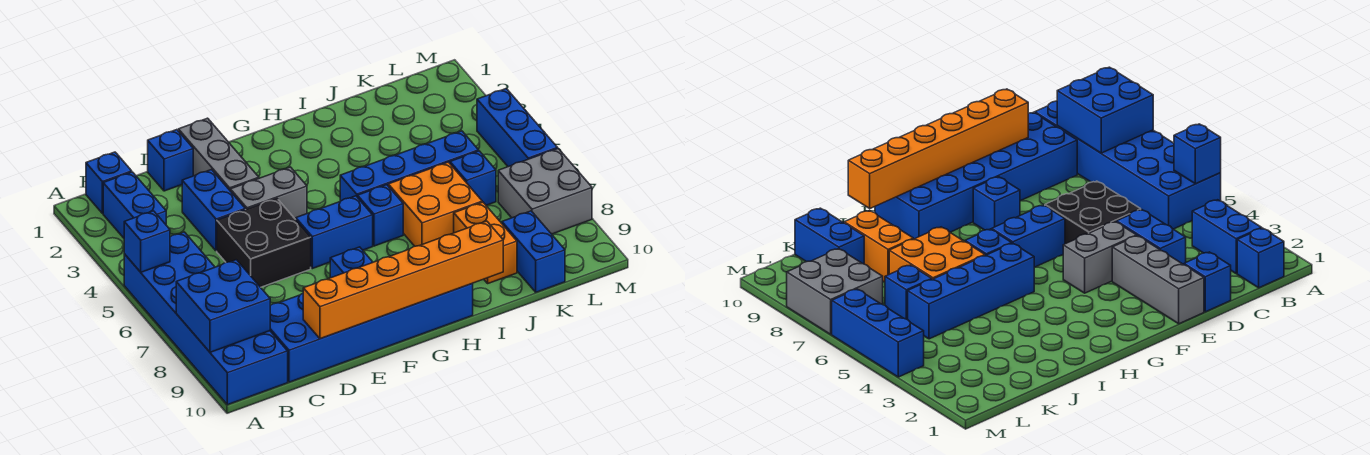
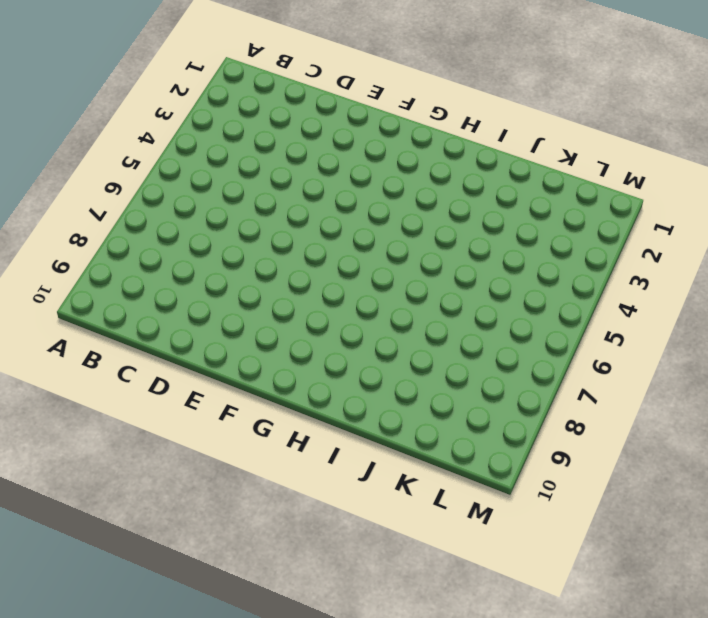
none -> blue 2x6 brick [124,232,288,405]
none -> blue 1x1 brick [86,152,132,213]
none -> blue 1x2 brick [103,172,166,238]

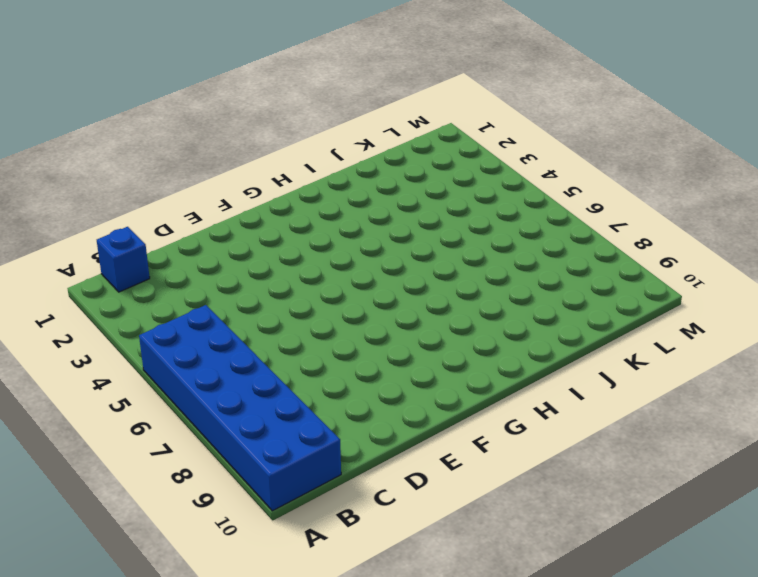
none -> blue 1x2 brick [103,172,166,238]
none -> blue 2x6 brick [270,284,473,382]
none -> blue 1x1 brick [148,130,193,191]

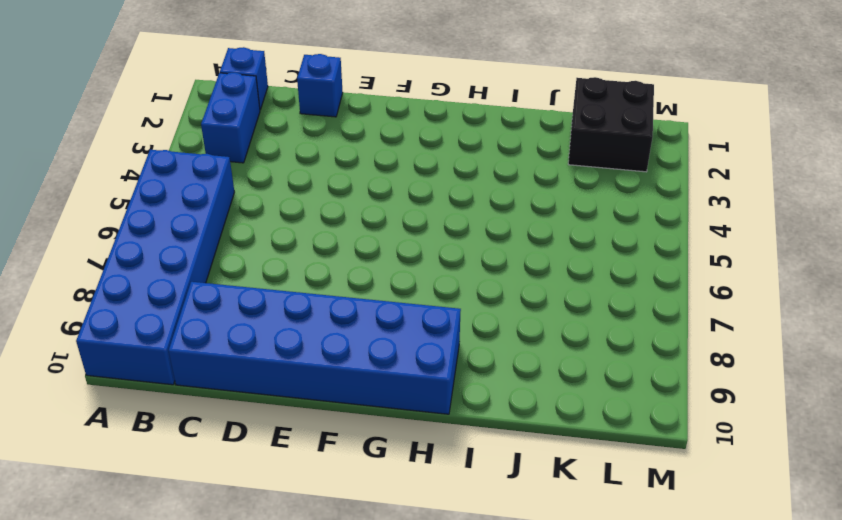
black 2x2 brick [568,77,654,172] -> black 2x2 brick moved to [217,198,311,287]
none -> blue 1x2 brick [182,170,245,251]
none -> grey 1x3 brick [178,118,259,190]
none -> grey 1x2 brick [230,167,307,219]

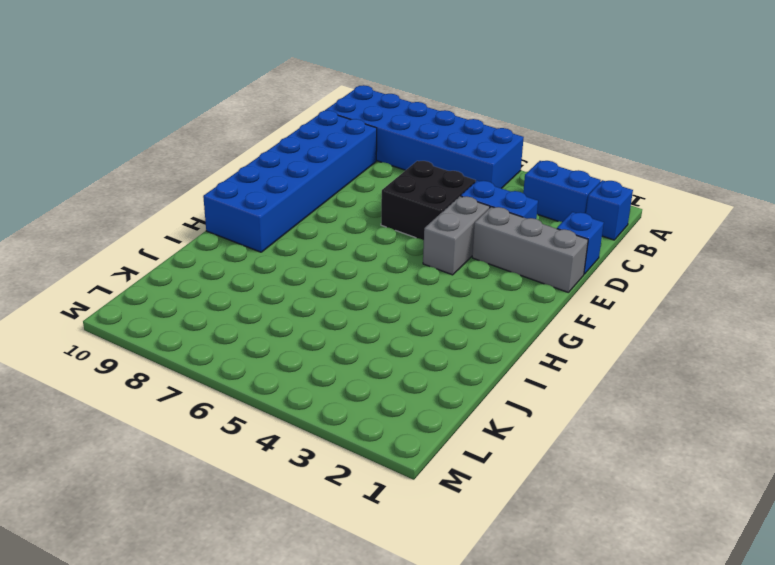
none -> blue 1x2 brick [296,196,373,269]
none -> blue 1x1 brick [330,247,373,278]
none -> blue 1x4 brick [340,131,479,201]

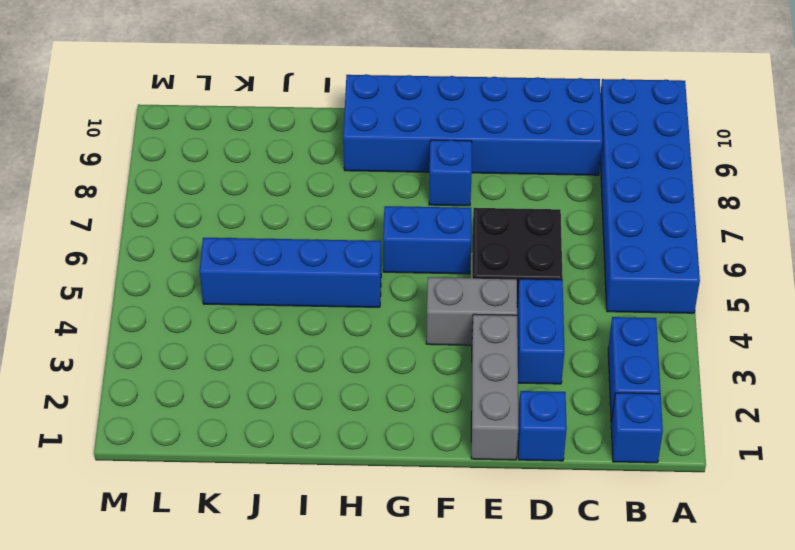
none -> blue 1x1 brick [358,185,403,246]
none -> orange 2x2 brick [388,162,482,246]
none -> orange 1x2 brick [454,202,517,283]

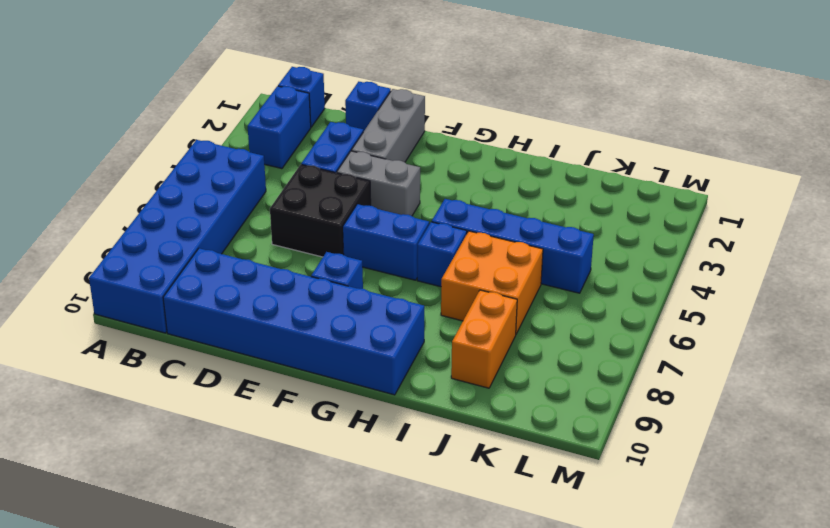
none -> blue 1x1 brick [450,151,496,205]
none -> blue 1x2 brick [502,211,565,292]
none -> grey 2x2 brick [498,149,592,234]

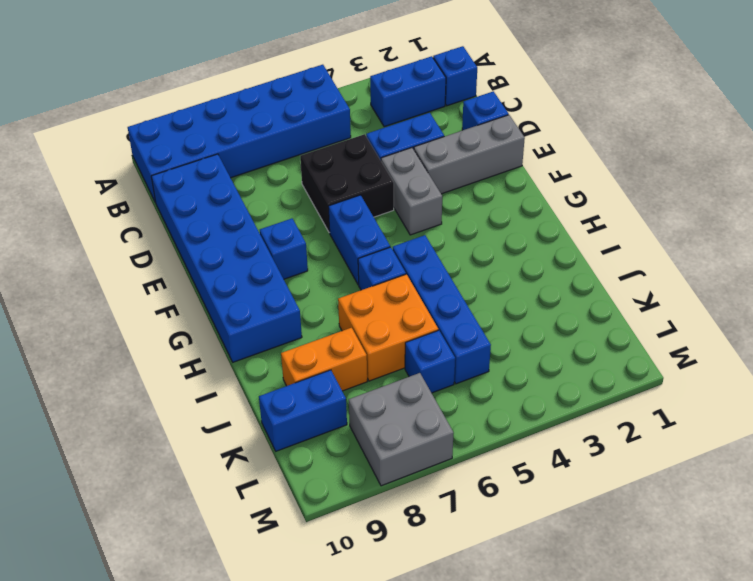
none -> blue 1x3 brick [477,89,558,167]
none -> blue 1x1 brick [124,211,170,272]
none -> blue 2x2 brick [176,260,270,352]

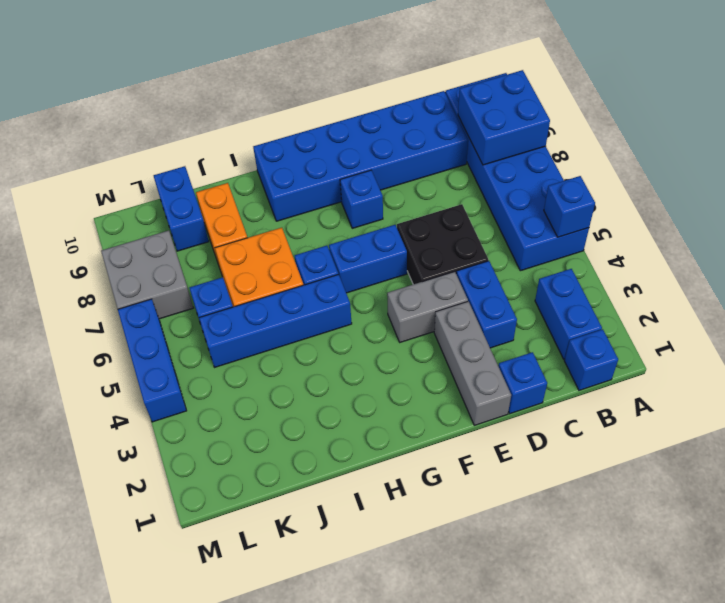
none -> orange 1x6 brick [303,221,503,339]

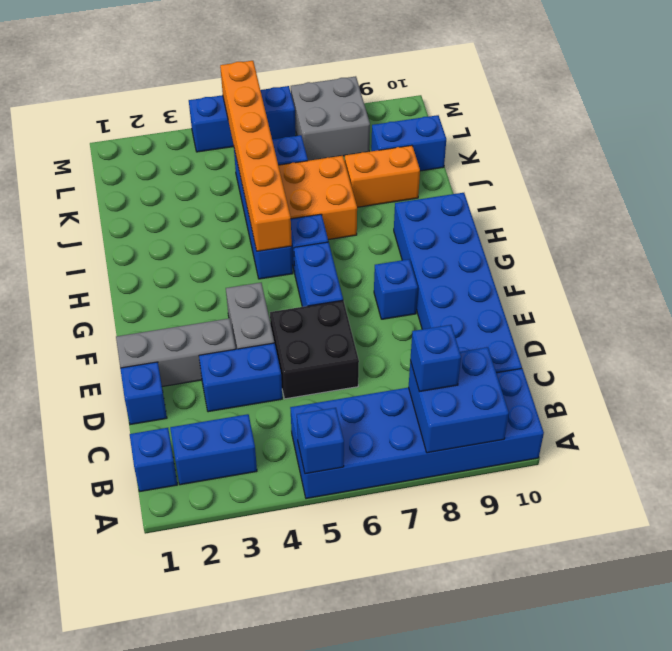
blue 1x1 brick [410,325,461,392] -> none
orange 1x6 brick [220,61,292,251] -> orange 1x6 brick moved to [303,221,503,339]

